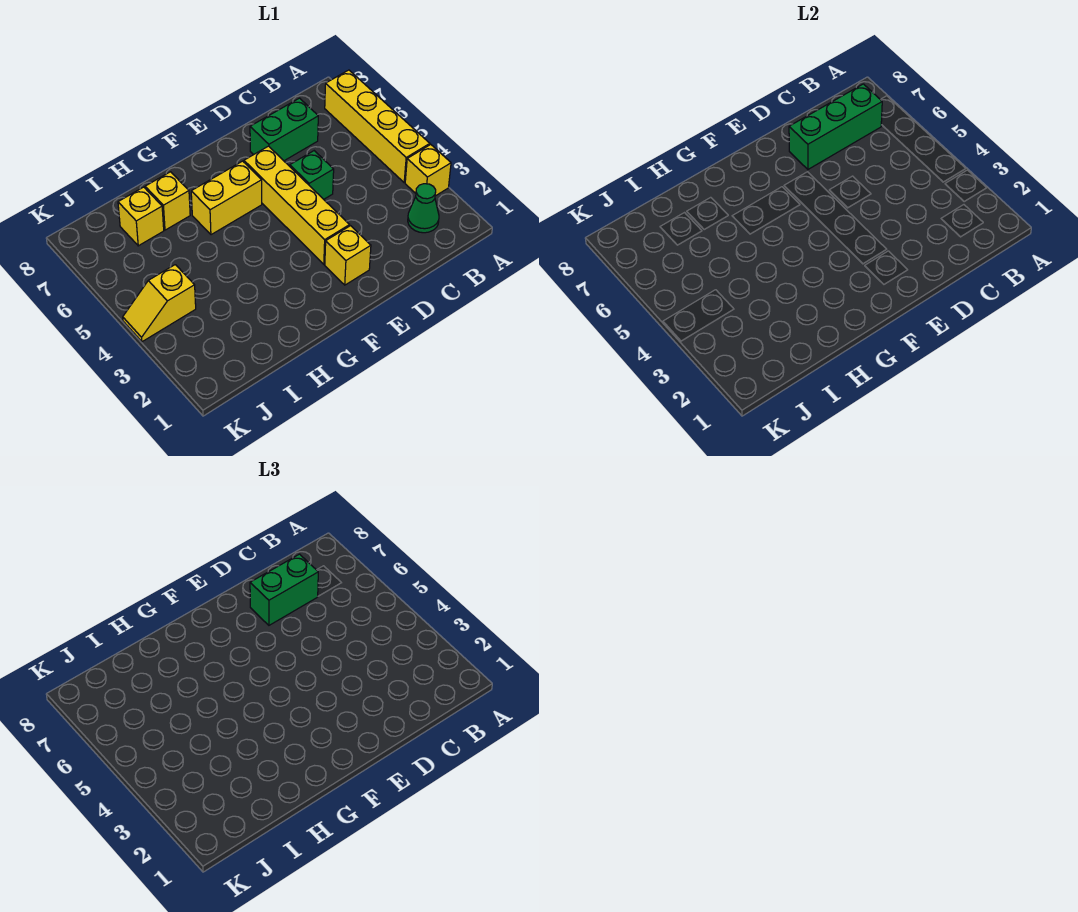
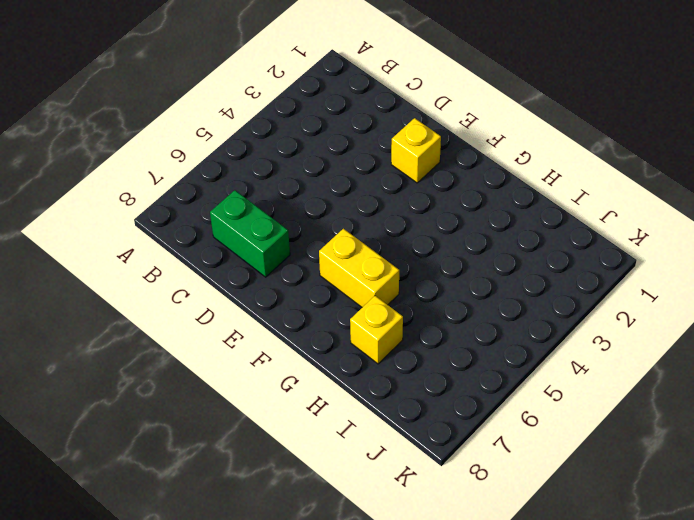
none -> yellow 1x1 brick [405,145,451,196]
none -> yellow 1x4 brick [325,70,430,182]
none -> green 1x1 cone [408,184,439,233]

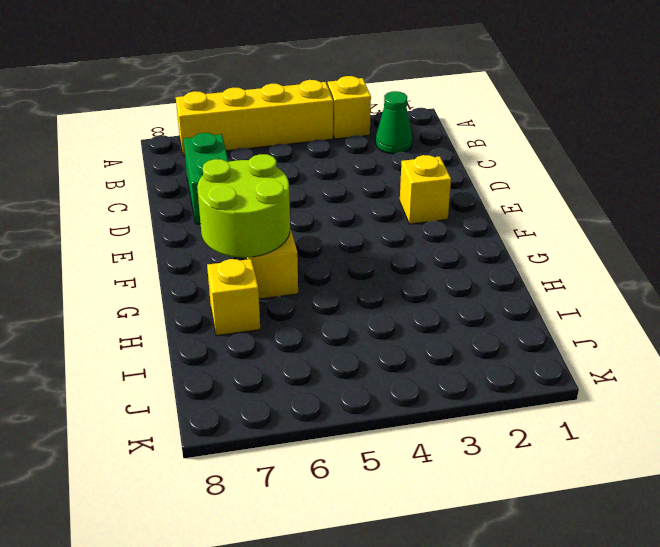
lime 2x2 round brick [197,154,290,258] -> none
none -> green 1x1 brick [290,151,334,199]
none -> yellow 1x4 brick [244,146,350,264]
none -> yellow 1x1 brick [118,187,164,246]

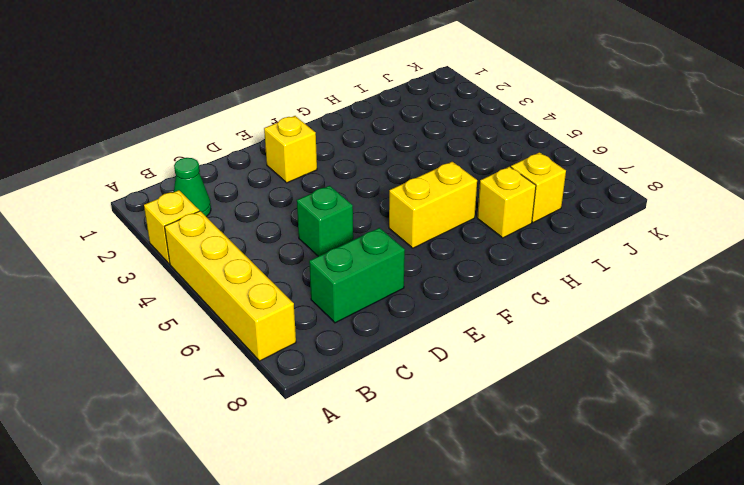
none -> yellow 1x4 brick [244,146,350,264]
none -> yellow 1x2 slope [123,265,196,342]
none -> green 1x3 brick [789,84,882,169]

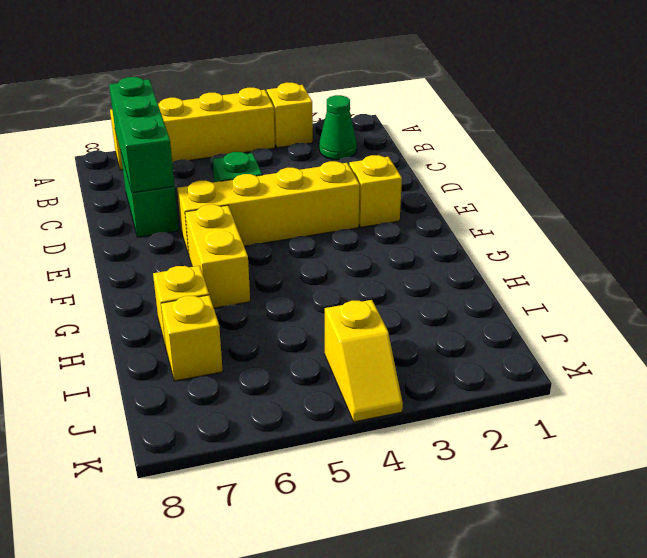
none -> green 1x2 brick [250,554,318,625]

